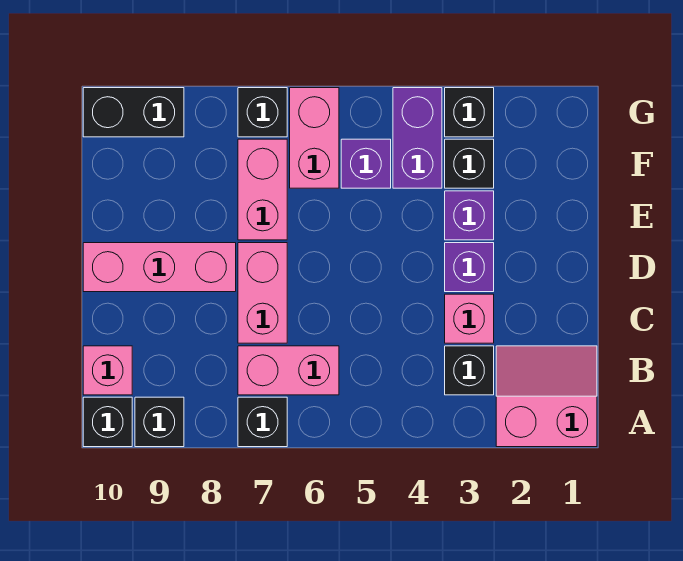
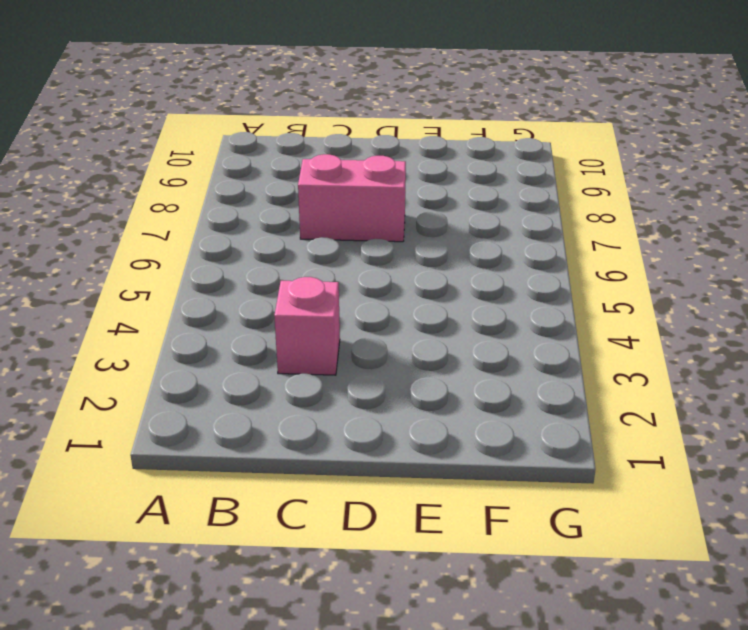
none -> pink 2x2 slope [496,346,597,447]
none -> black 1x1 brick [238,397,287,447]
none -> black 1x1 brick [135,397,184,447]

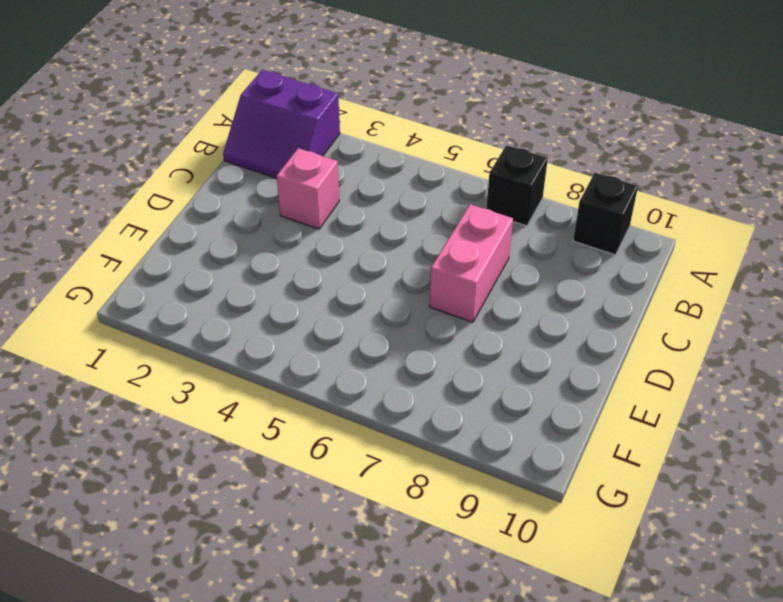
purple 2x2 slope [223,70,340,178] -> pink 2x2 slope [496,346,597,447]
none -> black 1x1 brick [83,397,132,447]
none -> black 1x1 brick [445,346,494,395]
none -> pink 1x2 brick [238,346,339,395]

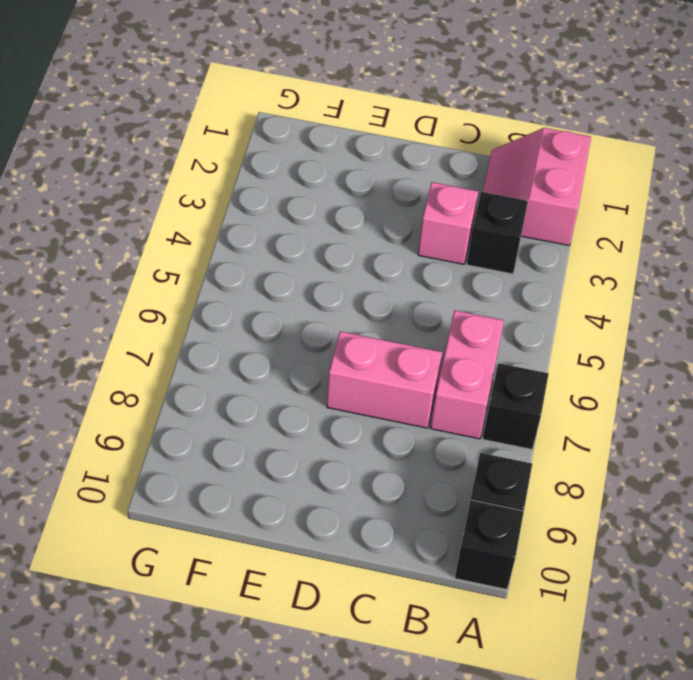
none -> pink 1x1 brick [83,346,132,395]
none -> purple 1x1 brick [445,243,494,292]
none -> pink 1x3 brick [83,243,236,292]

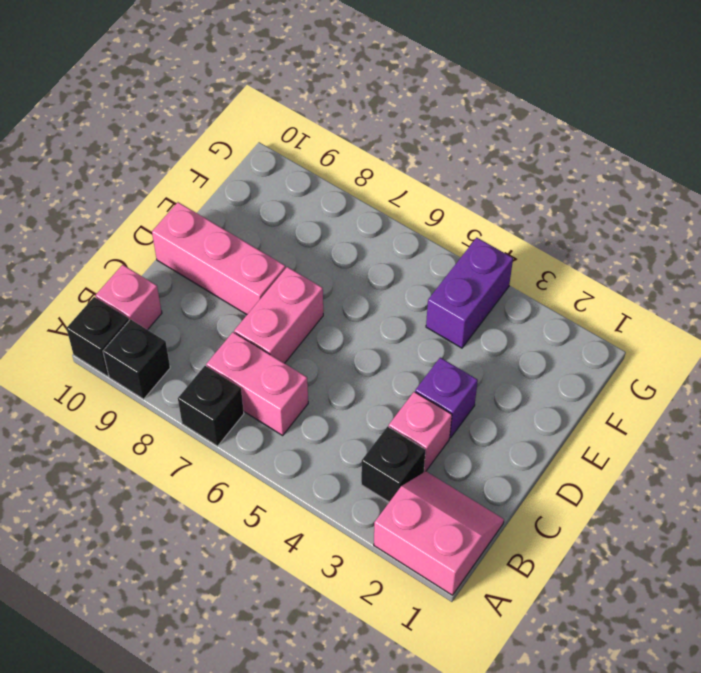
none -> purple 1x1 brick [445,191,494,240]
none -> pink 1x2 brick [238,139,287,240]
none -> black 1x1 brick [445,139,494,188]

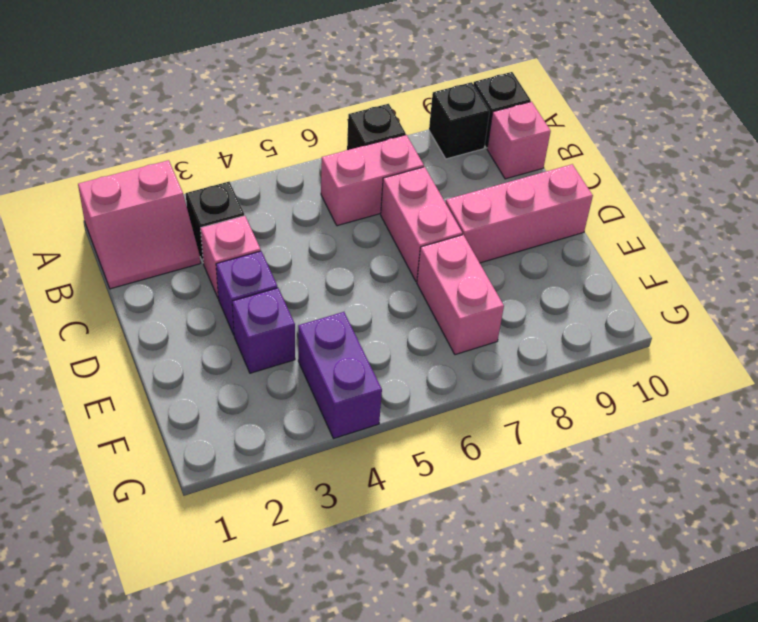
none -> black 1x1 brick [445,139,494,188]
none -> purple 1x1 brick [341,139,391,188]
none -> pink 1x2 brick [290,88,339,188]

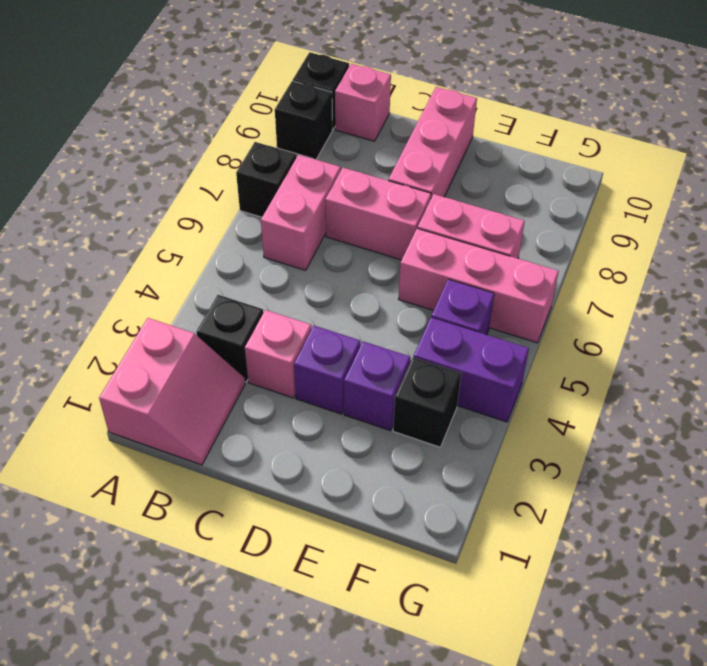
pink 1x3 brick [399,228,559,343] -> pink 1x2 brick [290,88,339,188]
none -> black 1x1 brick [445,88,494,137]
none -> black 1x1 brick [238,88,287,137]
none -> black 1x2 brick [83,88,184,137]

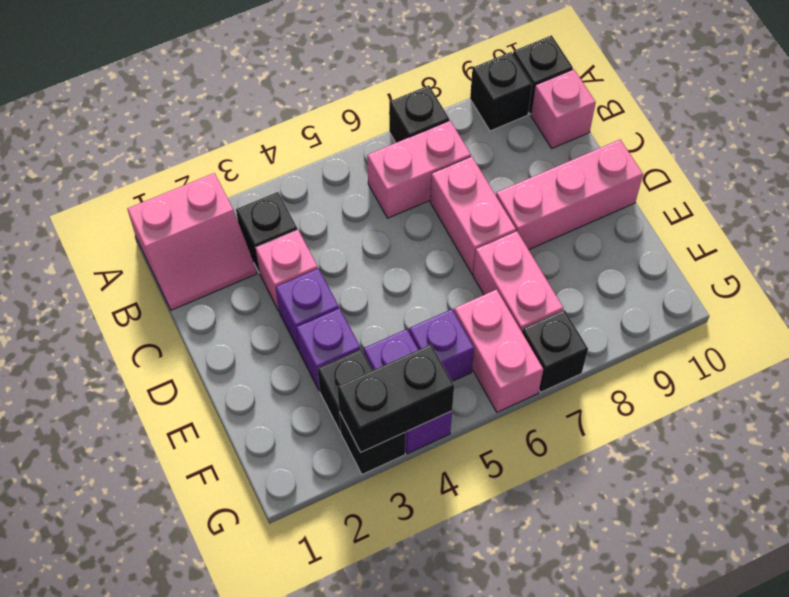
black 1x2 brick [337,344,454,452] -> black 1x2 brick moved to [83,88,184,137]

